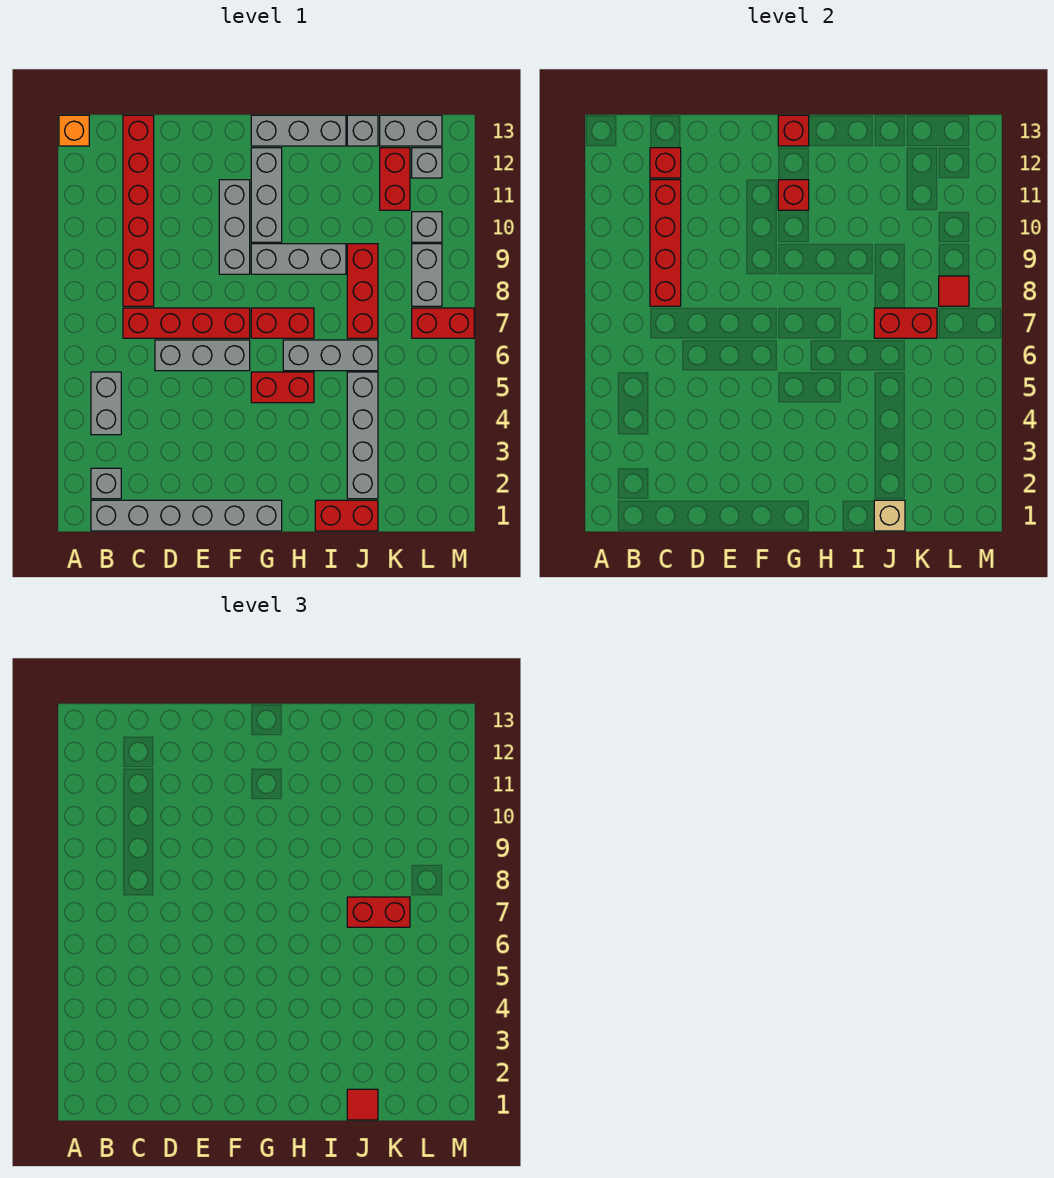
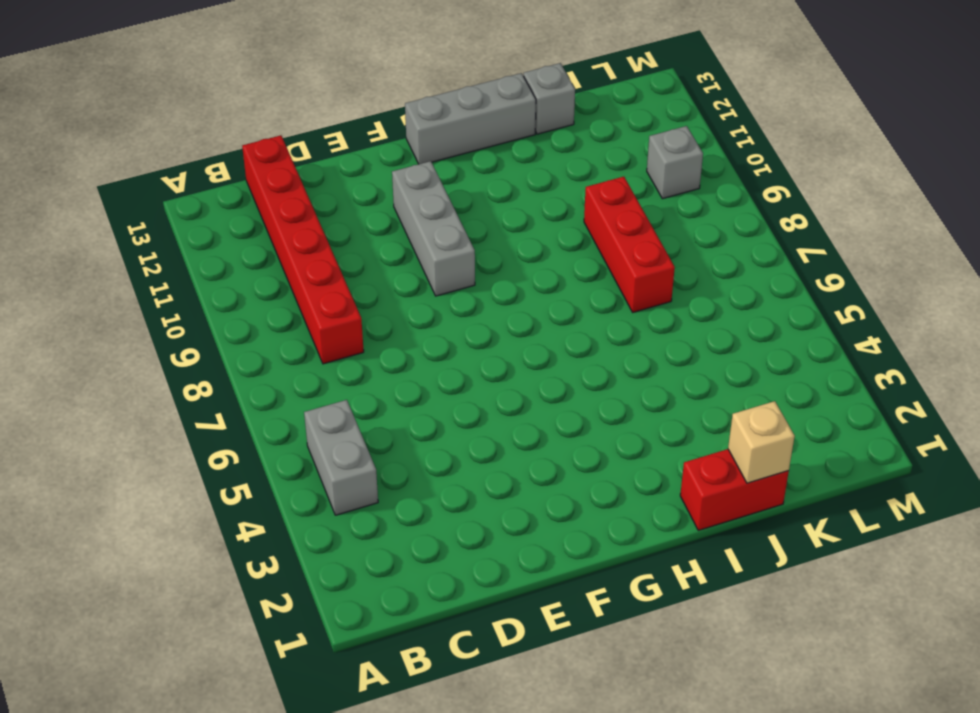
none -> orange 1x1 brick [59,115,89,146]
none -> grey 1x6 brick [91,500,282,531]
none -> grey 1x1 brick [91,468,121,499]
none -> red 1x4 brick [123,308,250,338]

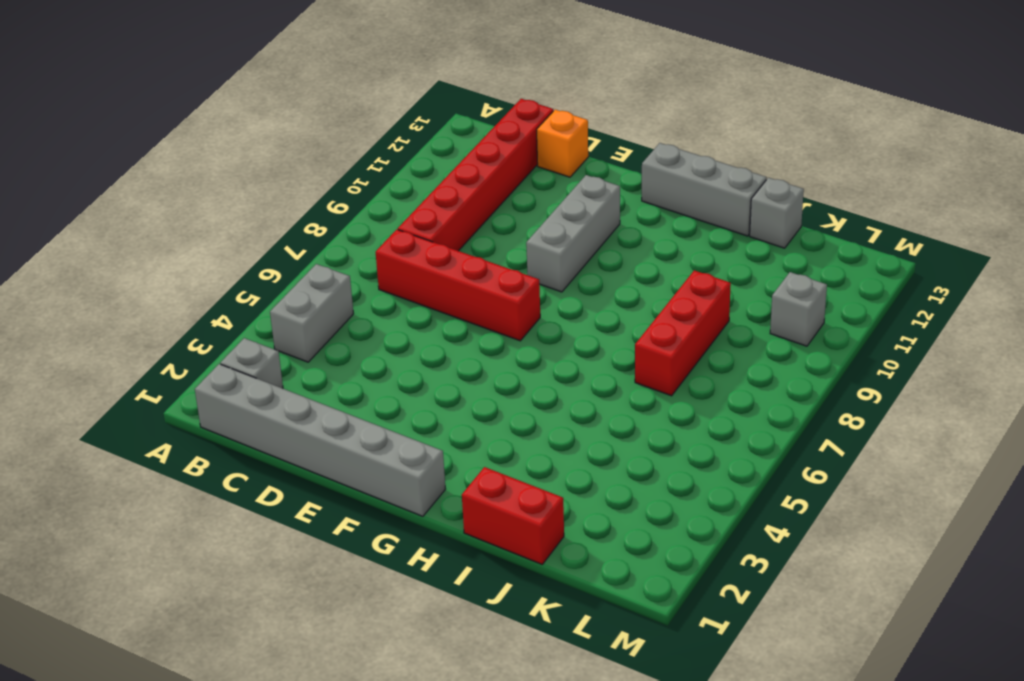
orange 1x1 brick [537,110,588,177] -> orange 1x1 brick moved to [59,115,89,146]
none -> grey 1x3 brick [155,340,250,371]
none -> red 1x2 brick [251,372,314,403]
none -> red 1x2 brick [251,308,314,338]
none -> grey 1x3 brick [251,244,346,274]

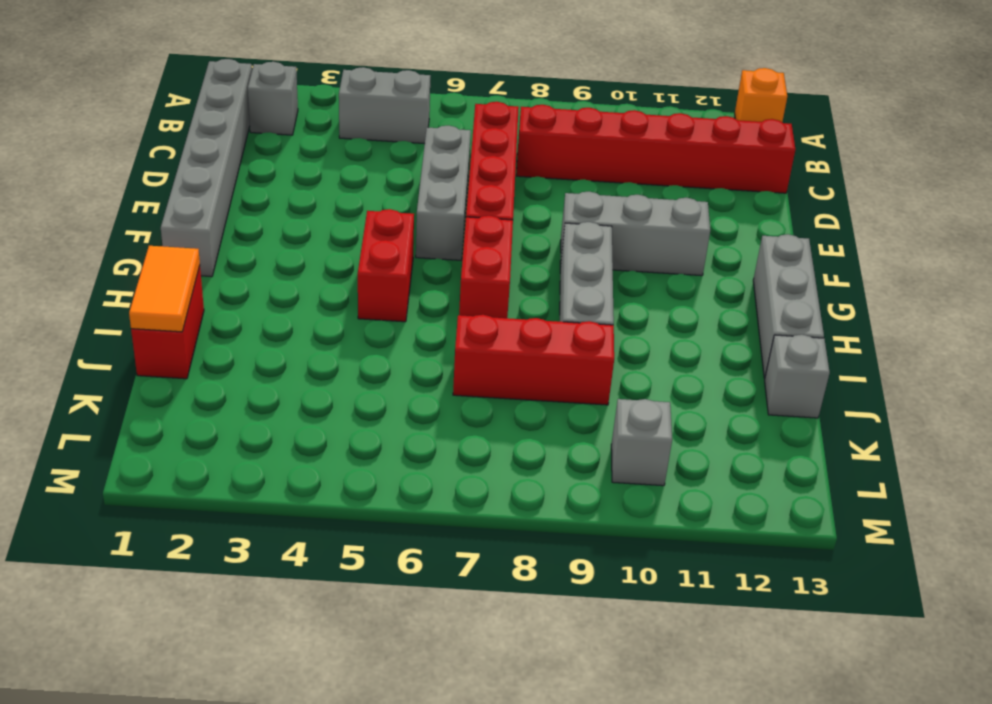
orange 1x2 tile [129,246,200,332] -> tan 1x1 brick [874,500,905,531]
none -> grey 1x3 brick [251,148,282,242]
none -> grey 1x3 brick [283,340,378,371]
none -> grey 1x4 brick [347,372,378,499]
none -> red 1x2 brick [380,148,410,210]

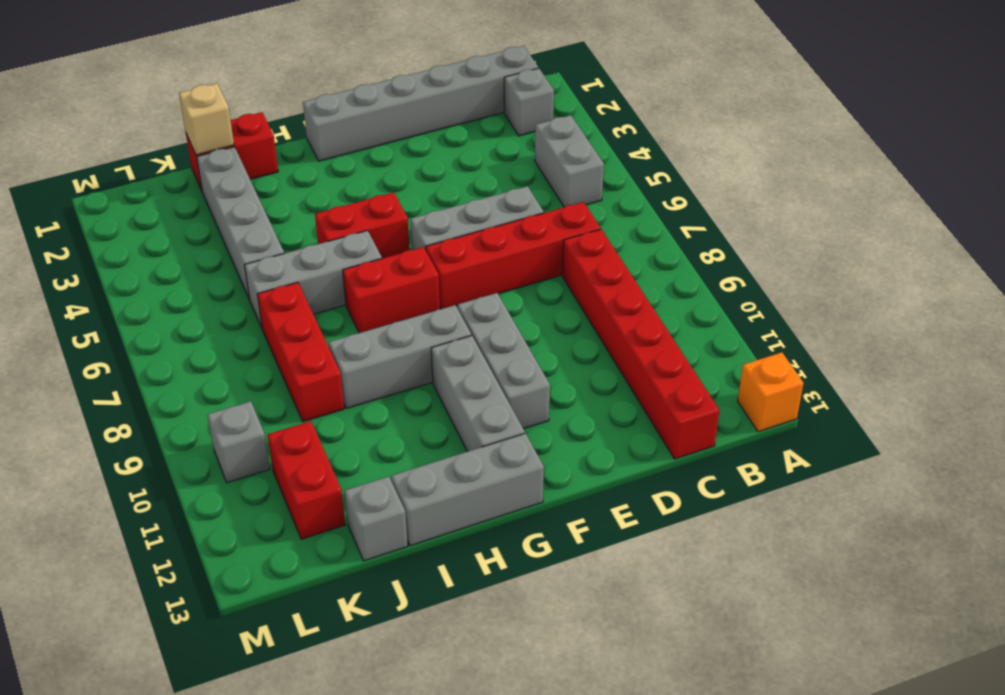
none -> grey 1x2 brick [380,115,442,146]
none -> red 1x2 brick [412,308,474,338]
none -> grey 1x2 brick [412,244,442,306]
none -> grey 1x1 brick [412,148,442,178]

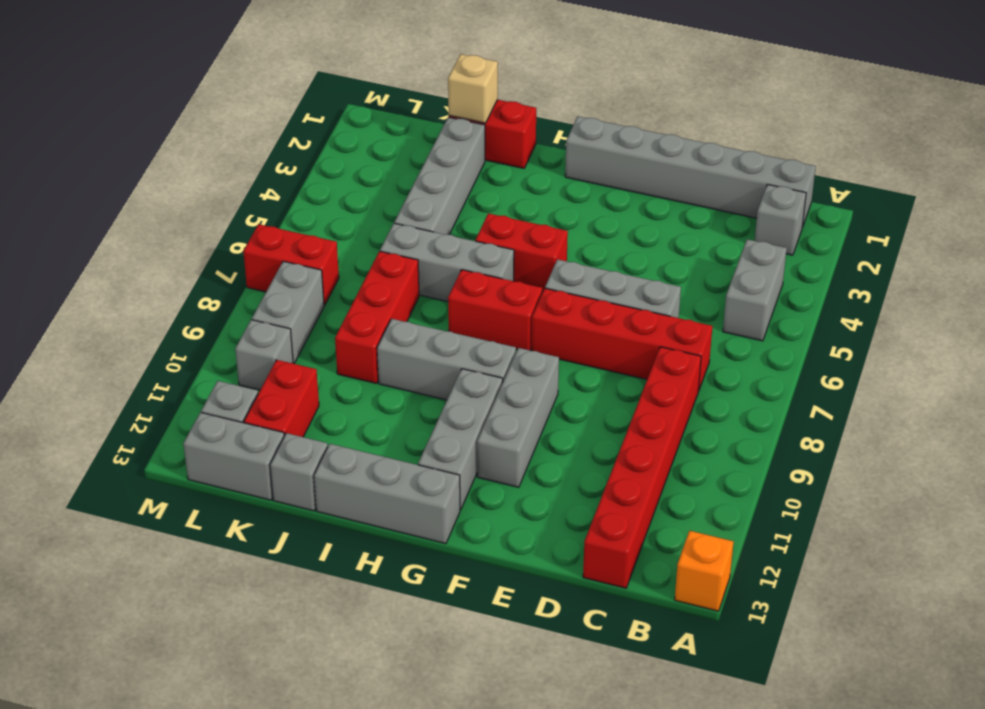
none -> red 1x4 brick [650,180,681,306]
none -> red 1x1 brick [650,148,681,178]
none -> red 1x1 brick [778,180,809,210]
none -> red 1x1 brick [778,115,809,146]

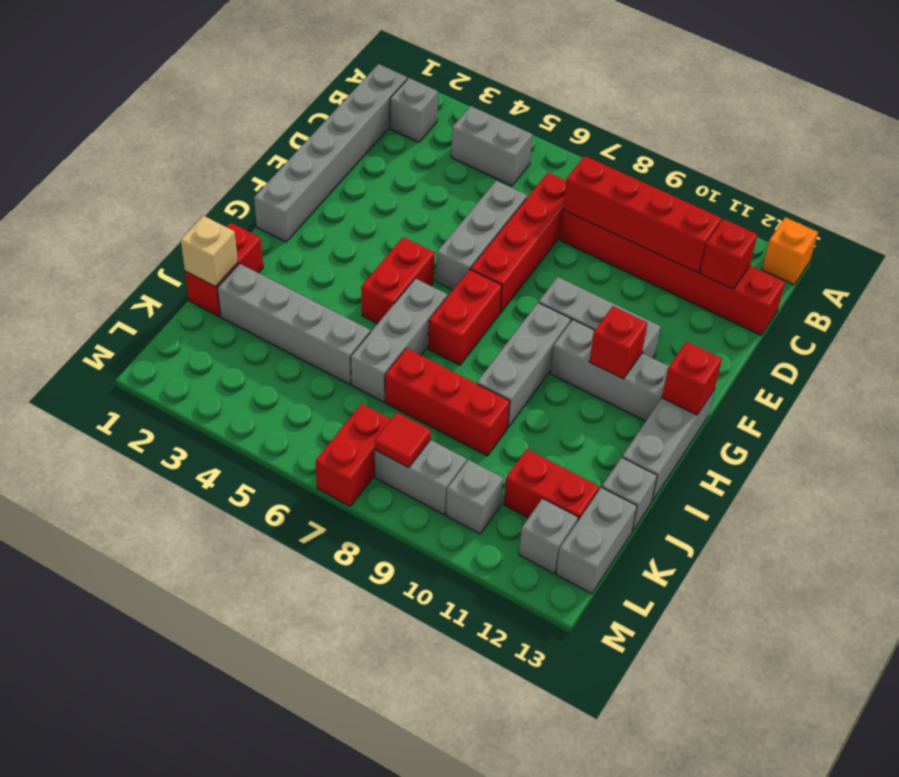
none -> red 1x2 brick [874,308,937,338]
none -> red 1x1 tile [347,1089,378,1120]
none -> red 1x2 brick [347,897,410,927]

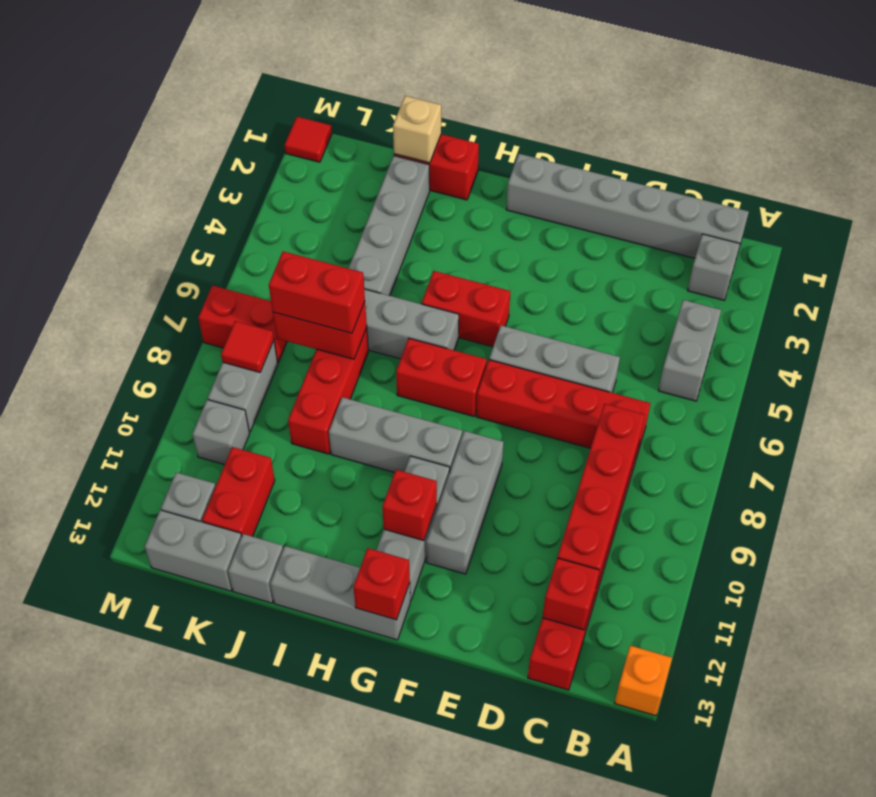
red 1x1 tile [285,117,332,162] -> red 1x1 tile moved to [347,1089,378,1120]

